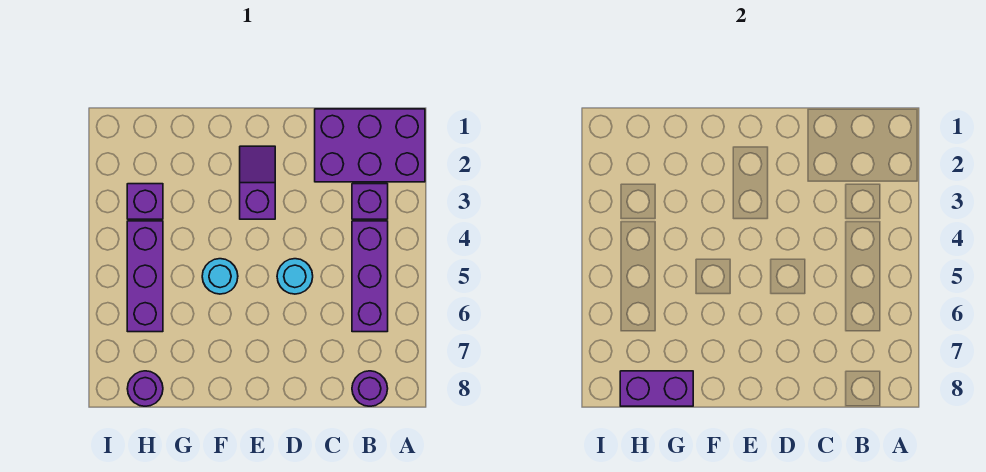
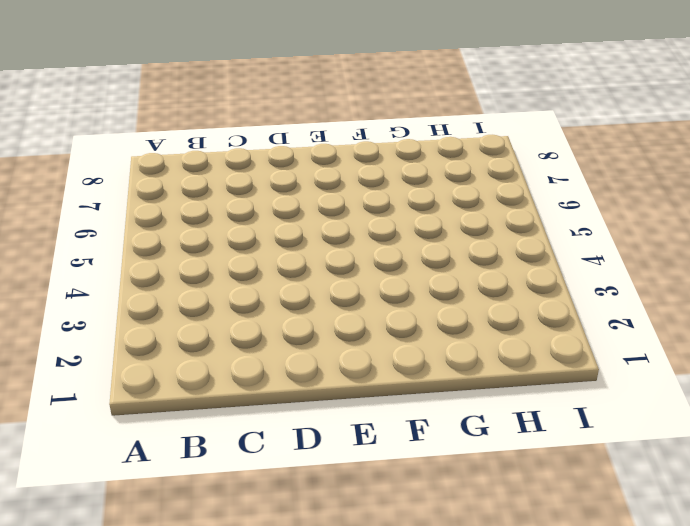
none -> purple 2x3 brick [315,109,425,182]
none -> purple 1x1 brick [352,184,388,219]

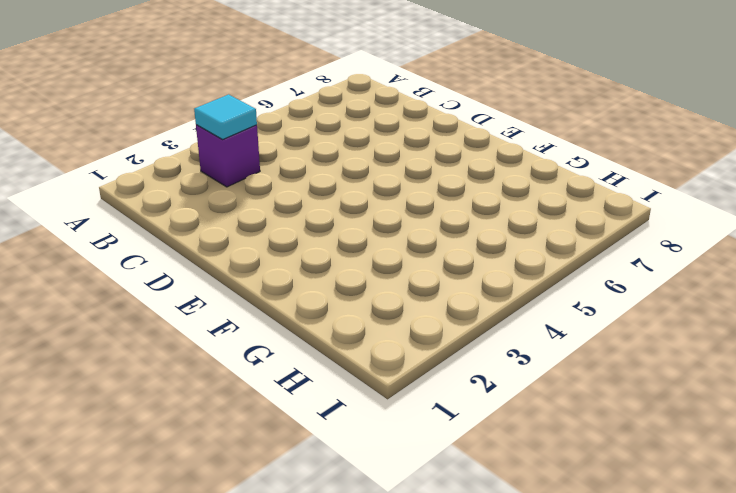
cyan 1x1 tile [194,94,257,139] -> none
none -> purple 2x3 brick [315,109,425,182]
none -> purple 1x3 brick [352,221,388,332]

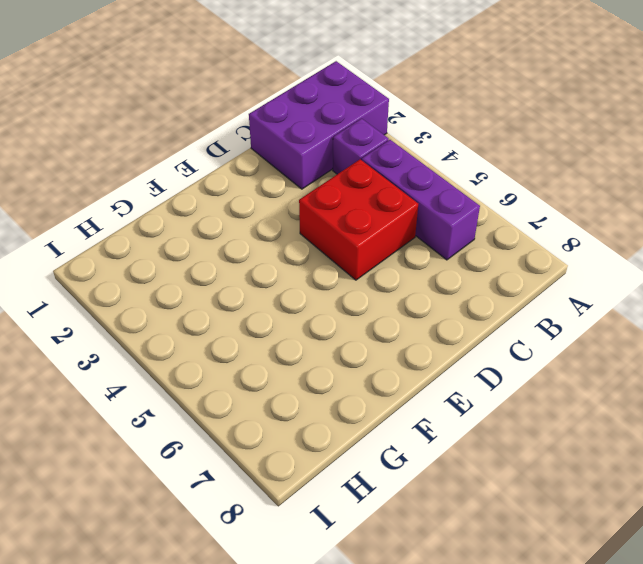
red 2x2 brick [299,159,418,280] -> cyan 1x1 round brick [277,259,313,294]
none -> purple 1x1 round brick [352,371,388,406]
none -> purple 1x2 slope [240,146,275,219]

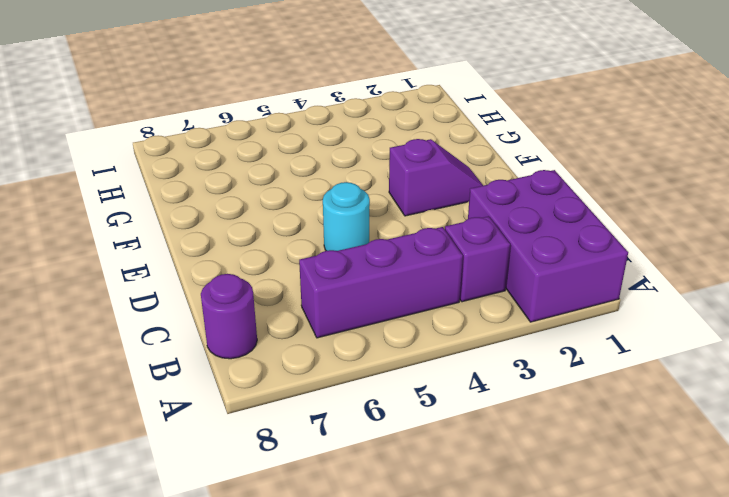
none -> cyan 1x1 round brick [202,259,238,294]
none -> purple 1x1 brick [127,184,163,219]

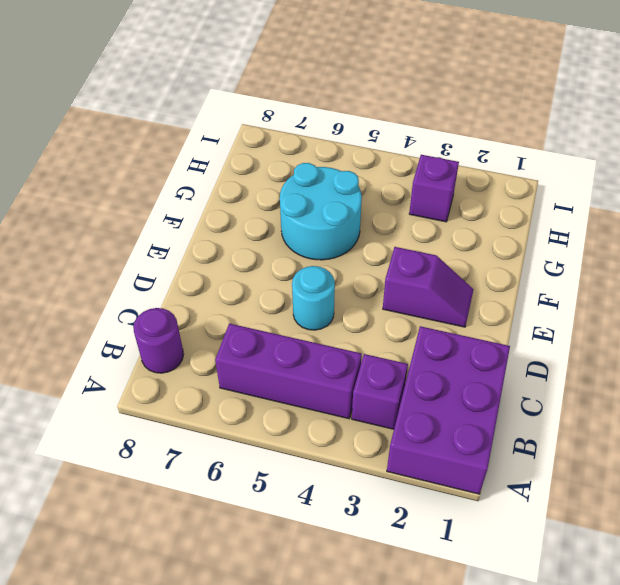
cyan 2x2 round brick [280,163,362,260] -> cyan 1x1 round brick [202,259,238,294]
none -> purple 1x3 brick [127,221,163,332]
none -> purple 1x1 round brick [127,371,163,406]

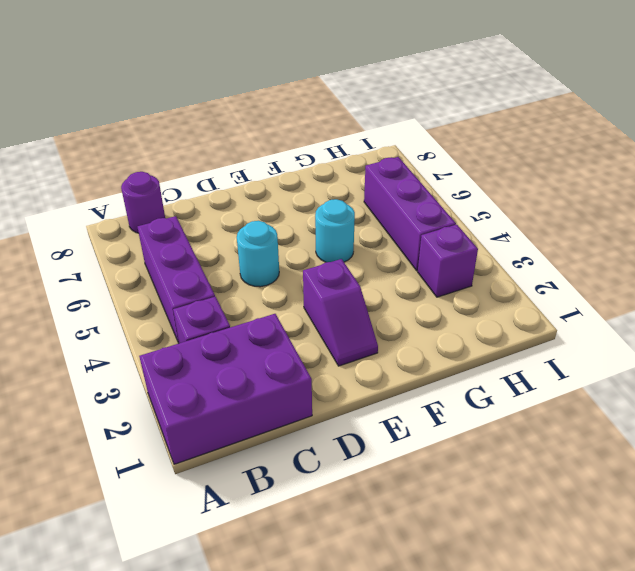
none -> purple 1x1 round brick [127,371,163,406]
none -> purple 1x2 brick [620,371,693,406]

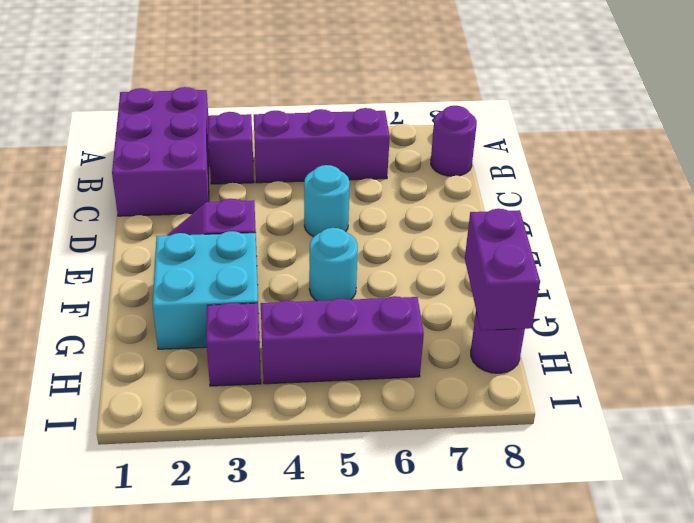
cyan 2x2 brick [153,231,259,349] -> none

